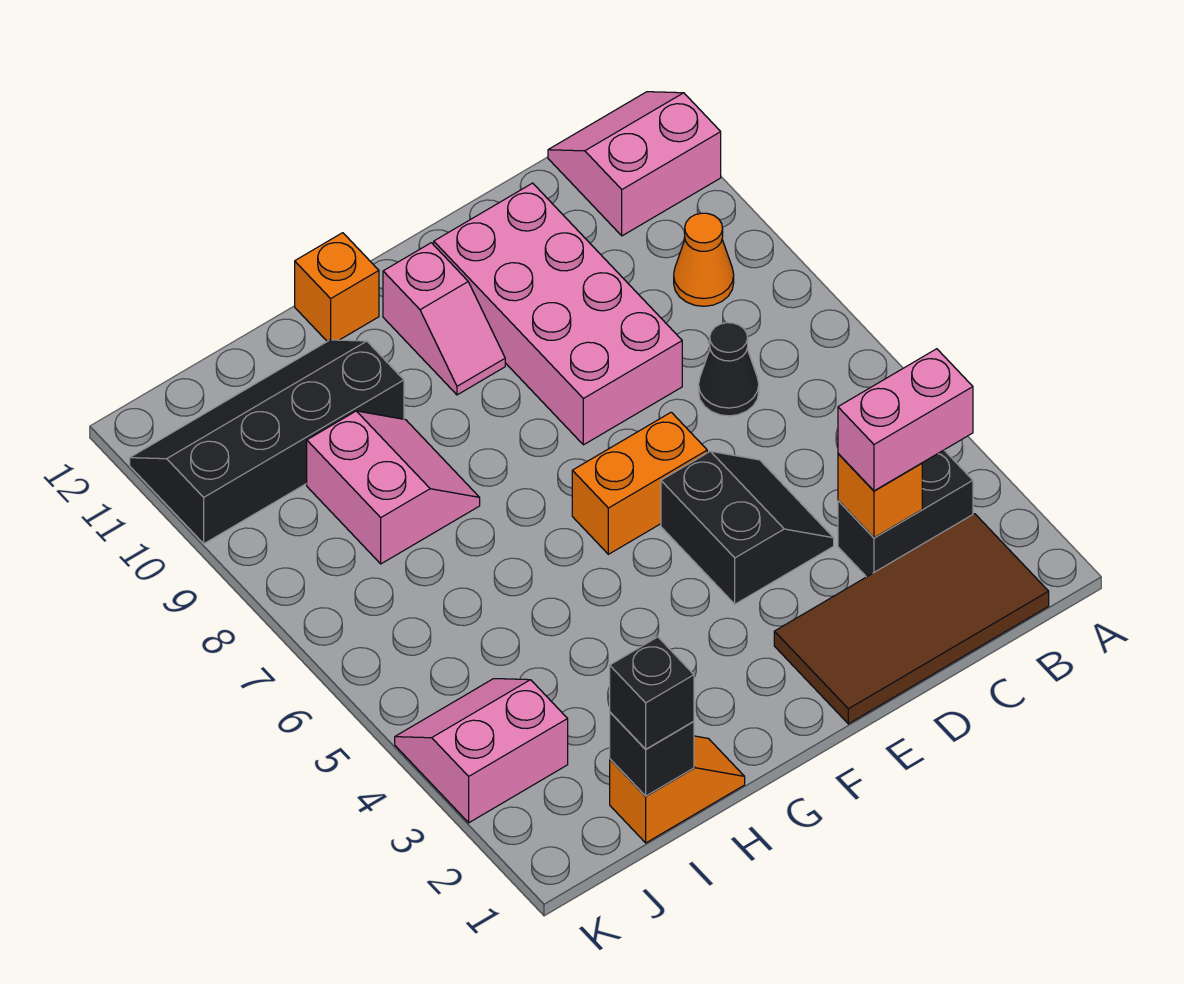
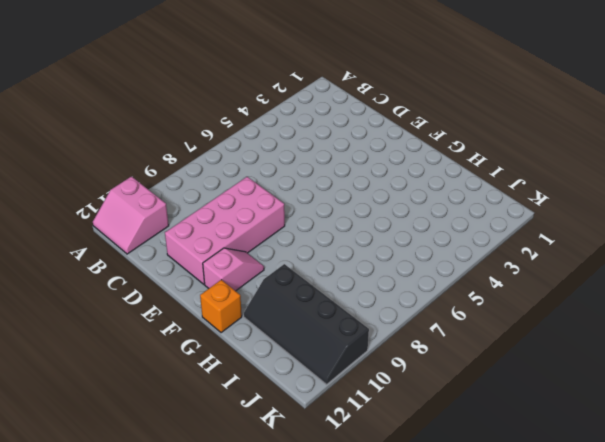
none -> brown 2x4 tile [774,514,1049,724]
none -> black 1x2 brick [838,450,973,577]
none -> orange 1x1 cone [674,213,734,306]

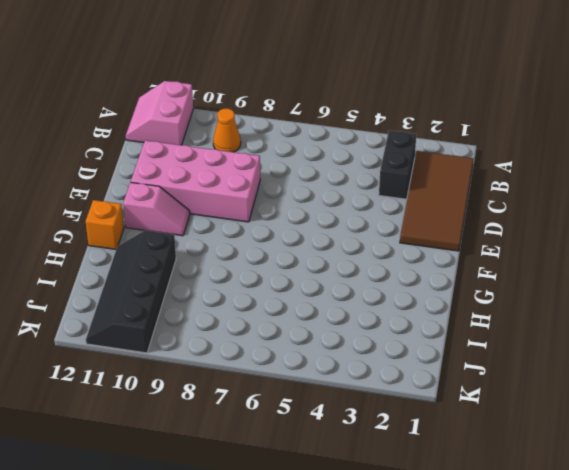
none -> black 1x1 cone [699,323,759,416]
none -> black 2x2 slope [661,451,834,604]
none -> orange 1x2 brick [572,412,707,554]

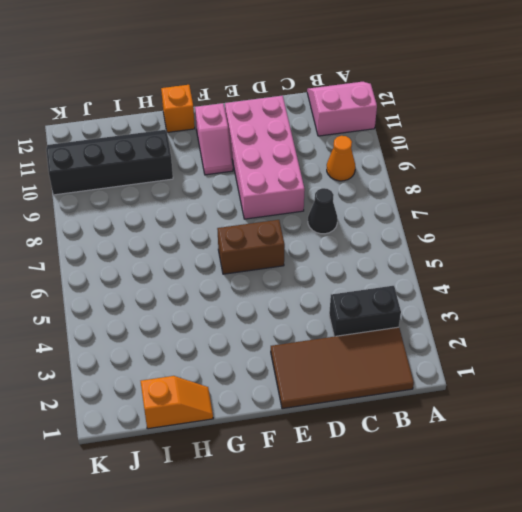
brown 1x2 brick [217,220,285,274] -> orange 1x2 brick [572,412,707,554]
none -> black 2x2 slope [661,451,834,604]
none -> pink 2x2 slope [307,411,480,564]
none -> pink 2x2 slope [395,679,568,823]

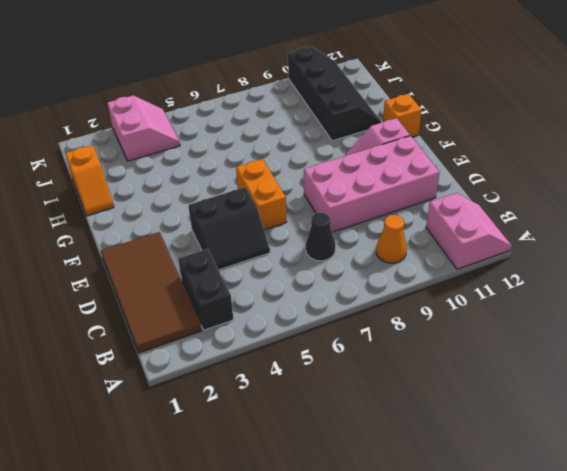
none -> pink 2x2 slope [307,411,480,564]
none -> orange 1x1 brick [838,454,922,538]
none -> black 1x1 brick [610,712,694,796]

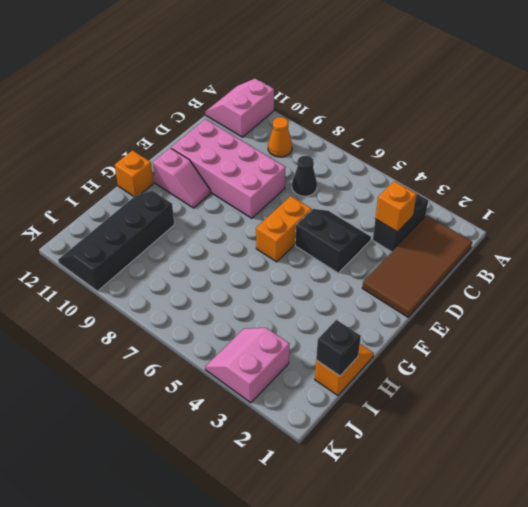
none -> pink 2x2 slope [307,411,480,564]
none -> pink 1x2 brick [838,349,973,491]
none -> black 1x1 brick [610,637,694,749]

